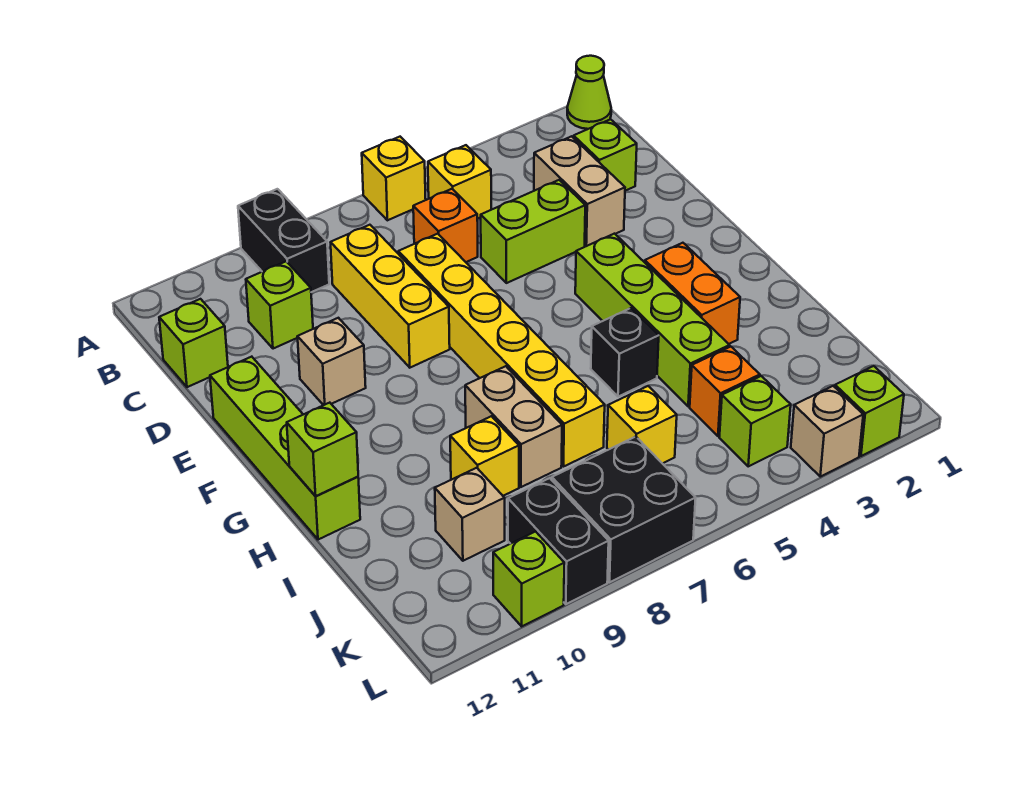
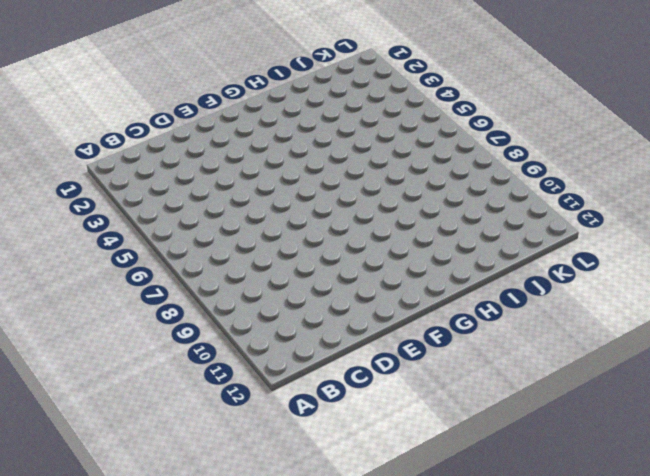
none -> lime 1x1 cone [567,56,611,129]
none -> yellow 1x1 brick [362,137,426,220]
none -> black 1x2 brick [238,189,329,292]

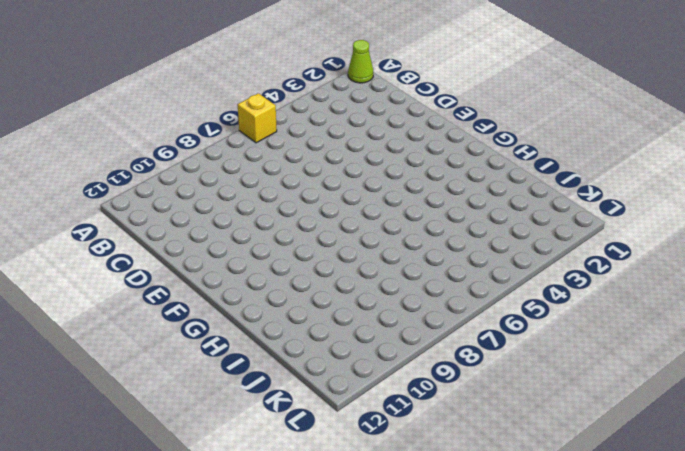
none -> black 1x2 brick [238,189,329,292]
none -> yellow 1x1 brick [428,145,491,219]
none -> lime 1x1 brick [574,119,637,191]

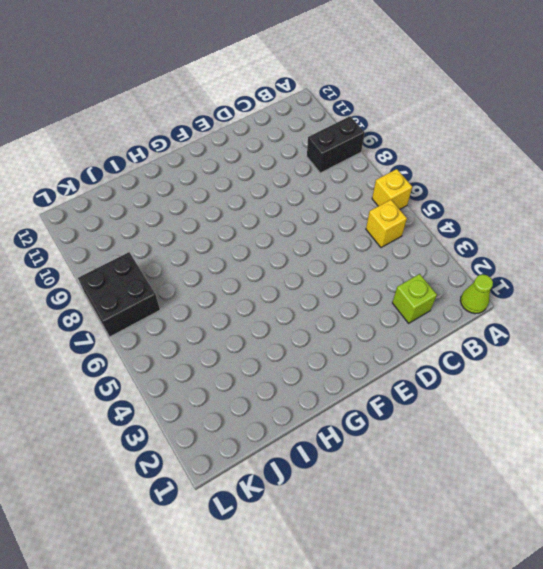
none -> tan 1x2 brick [534,136,625,246]
none -> orange 1x1 brick [413,189,478,262]
none -> yellow 1x3 brick [331,225,450,368]

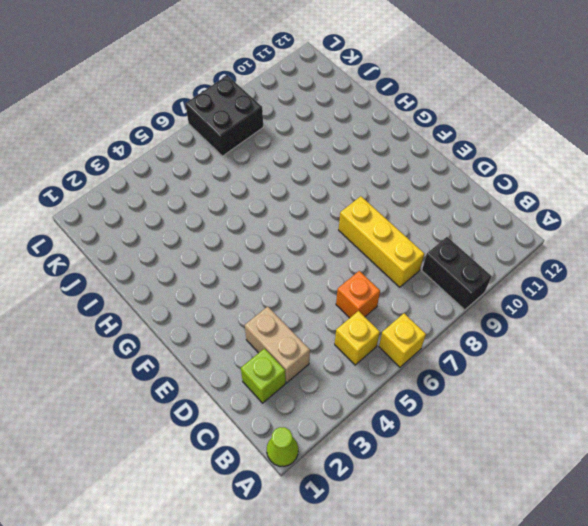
none -> lime 1x1 brick [246,261,313,349]
none -> lime 1x1 brick [159,299,228,387]
none -> lime 1x2 brick [481,180,585,283]

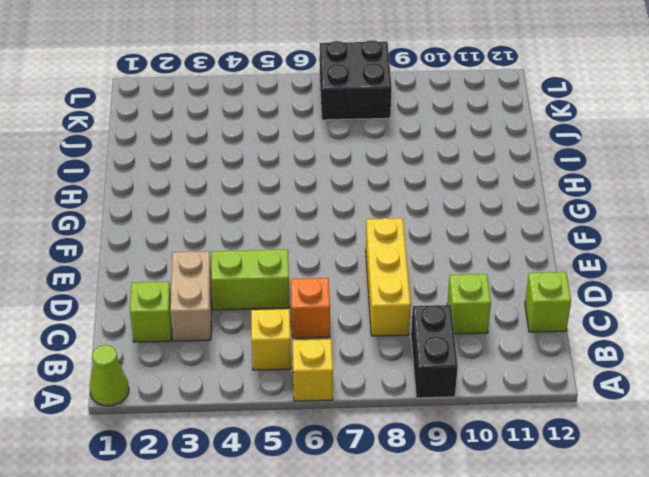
none -> yellow 1x6 brick [398,234,605,466]
none -> tan 1x1 brick [297,318,366,405]
none -> lime 1x4 brick [210,357,360,540]

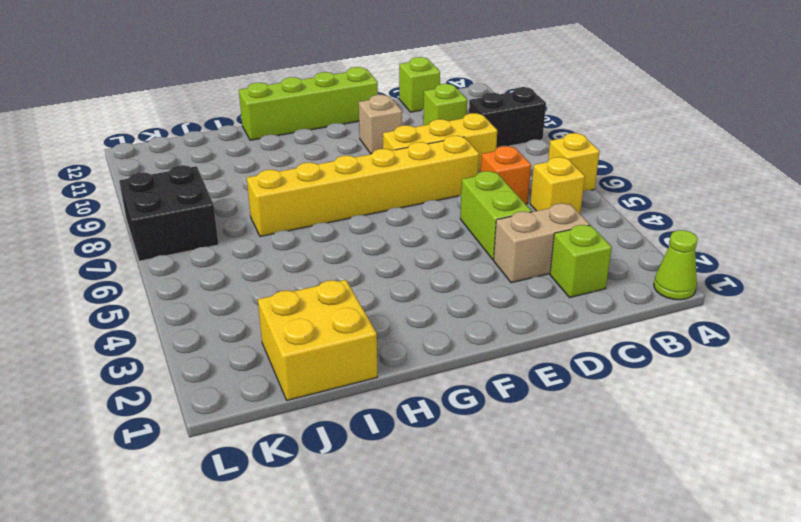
yellow 2x2 brick [258,280,377,400] -> none
none -> lime 1x4 brick [575,234,730,406]
none -> orange 1x2 brick [645,243,740,344]
none -> black 1x1 brick [591,308,659,397]

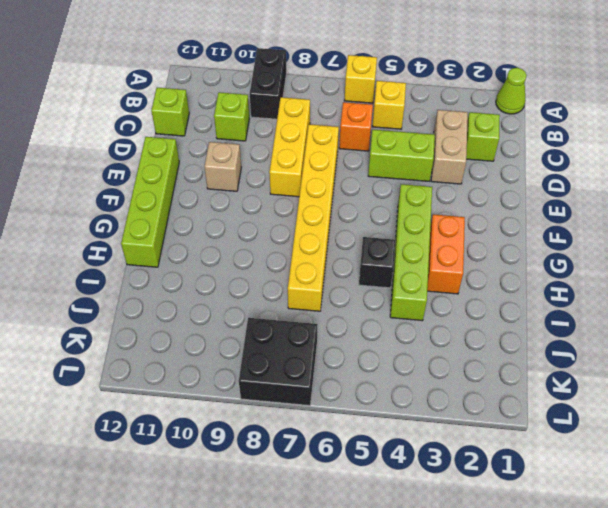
none -> tan 1x2 brick [465,366,562,487]
none -> yellow 1x1 brick [450,416,519,496]
none -> orange 1x1 brick [690,347,760,436]

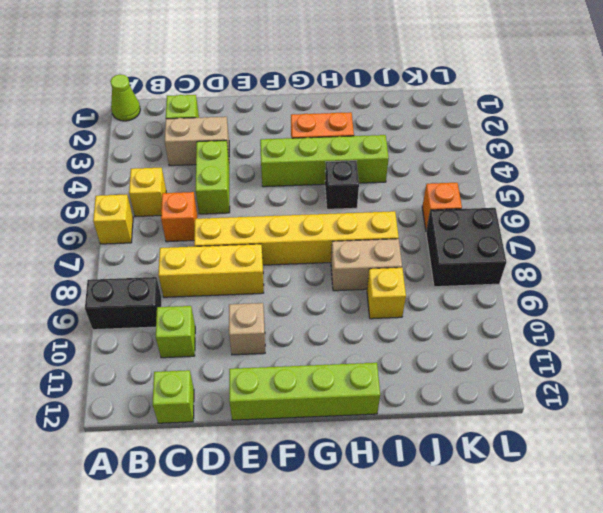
orange 1x1 brick [422,183,462,231] -> orange 1x1 brick moved to [690,347,760,436]
none -> yellow 1x1 brick [607,386,677,464]
none -> tan 1x1 brick [435,468,505,561]
none -> lime 1x1 brick [719,376,791,466]

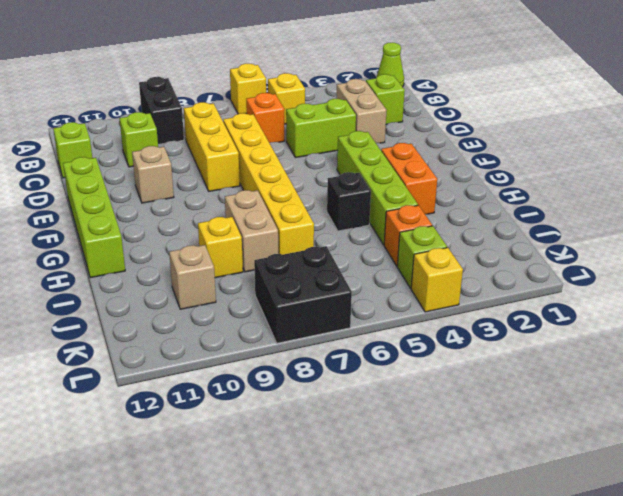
yellow 1x1 brick [411,248,463,312] -> yellow 1x1 brick moved to [607,386,677,464]
none -> black 1x2 brick [508,478,609,604]
none -> lime 1x1 brick [835,366,904,456]
none -> tan 1x1 brick [791,386,863,477]

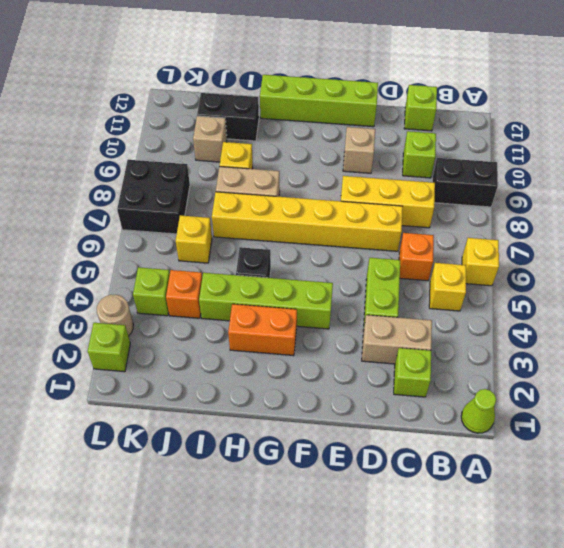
black 1x2 brick [197,93,259,141] -> black 1x2 brick moved to [508,478,609,604]
tan 1x1 round brick [97,295,133,336] -> tan 1x1 brick [791,386,863,477]
none -> lime 1x1 brick [493,532,564,626]
none -> lime 1x1 brick [287,403,358,496]

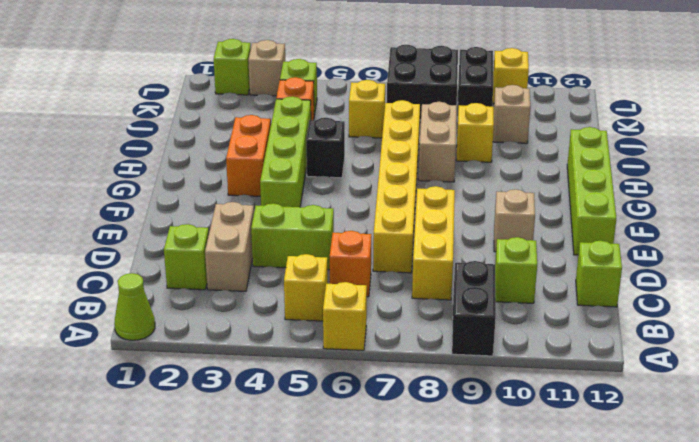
yellow 1x1 brick [493,48,529,104] -> lime 1x1 brick [493,532,564,626]
none -> lime 1x1 brick [287,403,358,496]

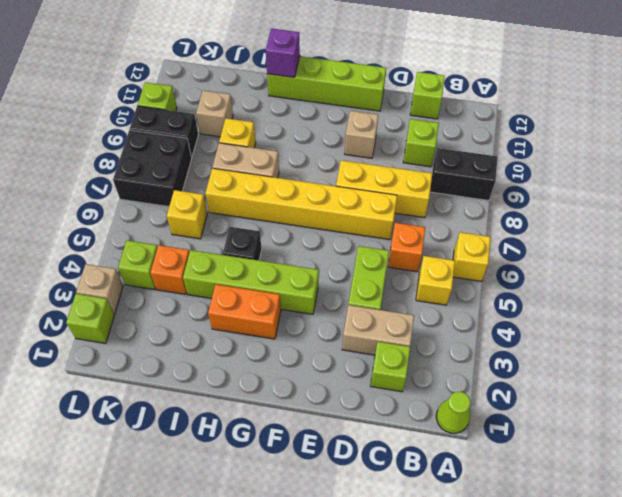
purple 1x1 brick [266,28,300,77] -> lime 1x1 brick [287,403,358,496]

